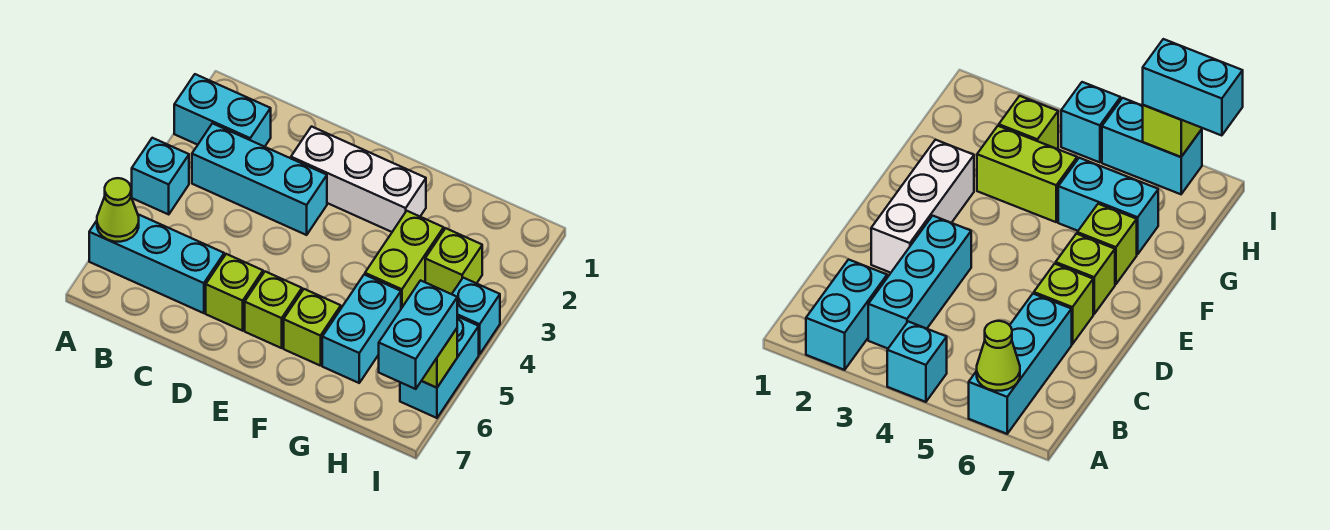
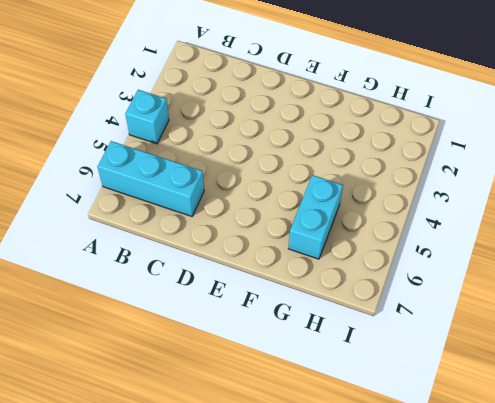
none -> cyan 1x2 brick [174,74,271,147]
none -> cyan 1x3 brick [192,123,327,235]
none -> white 1x3 brick [291,127,426,232]

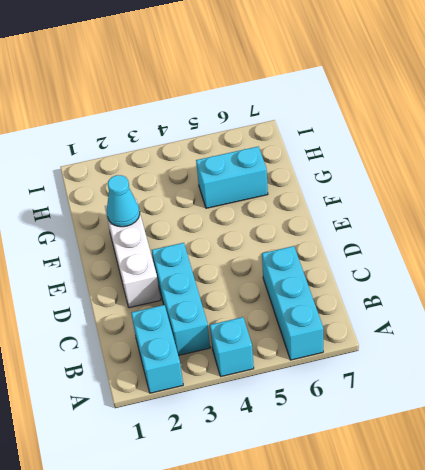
cyan 1x1 cone [107,175,140,227] -> none
none -> lime 1x1 brick [206,254,263,331]
none -> lime 1x1 brick [245,272,302,348]
none -> lime 1x1 brick [284,289,341,366]

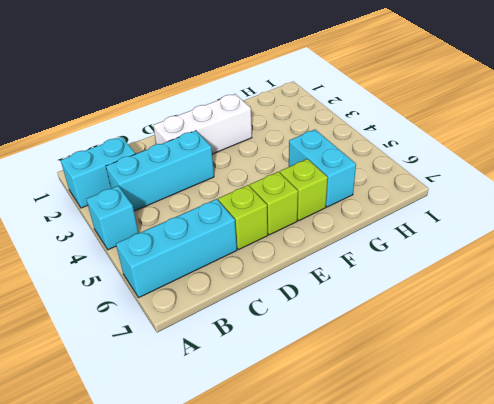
none -> lime 1x2 brick [365,211,444,309]
none -> lime 1x1 brick [425,228,482,294]
none -> cyan 1x1 brick [452,278,500,354]

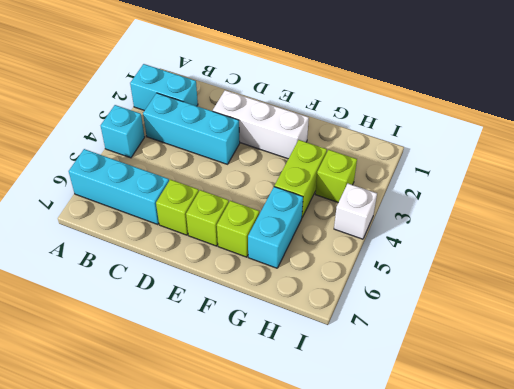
white 1x1 brick [334,184,377,239] -> cyan 1x1 brick [452,278,500,354]
none -> cyan 1x2 brick [400,316,479,418]
none -> lime 1x1 cone [97,178,139,242]
none -> lime 1x1 brick [422,329,457,388]

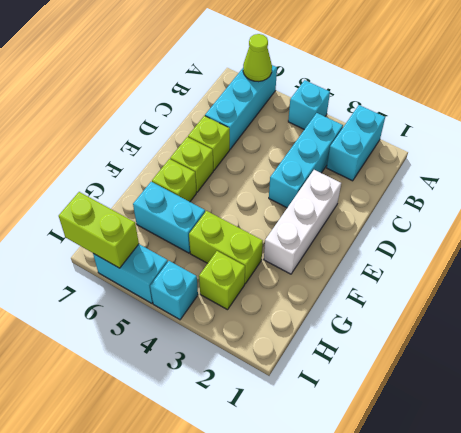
lime 1x2 brick [59,192,139,268] -> lime 1x1 brick [422,329,457,388]
none -> cyan 1x2 brick [379,280,457,389]

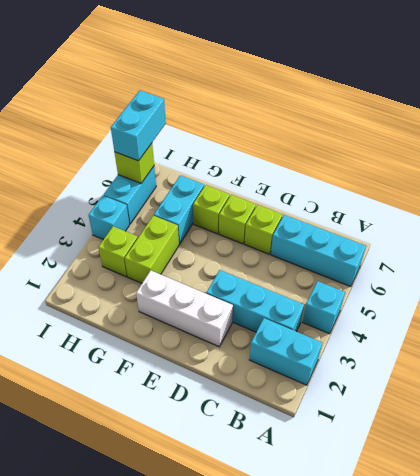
none -> lime 1x1 cone [97,178,139,242]

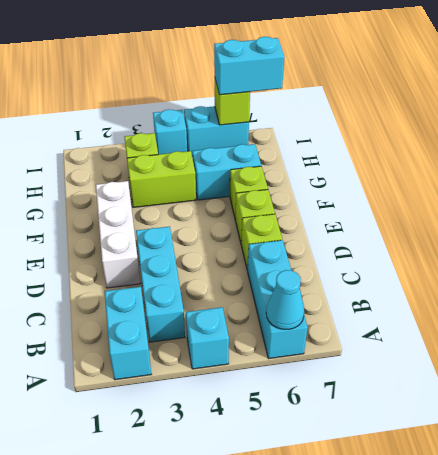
cyan 1x1 cone [266,270,304,329] -> lime 1x1 cone [97,178,139,242]

